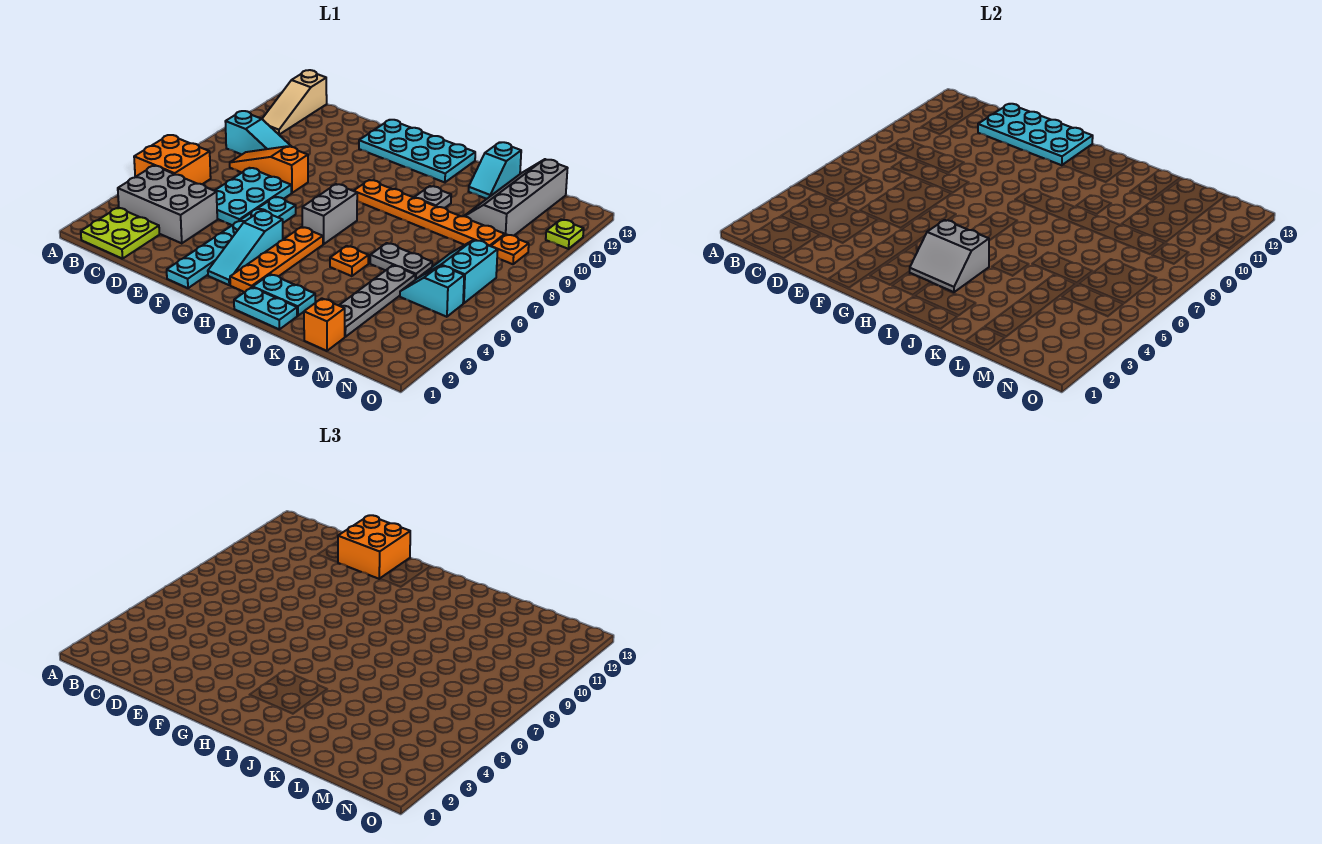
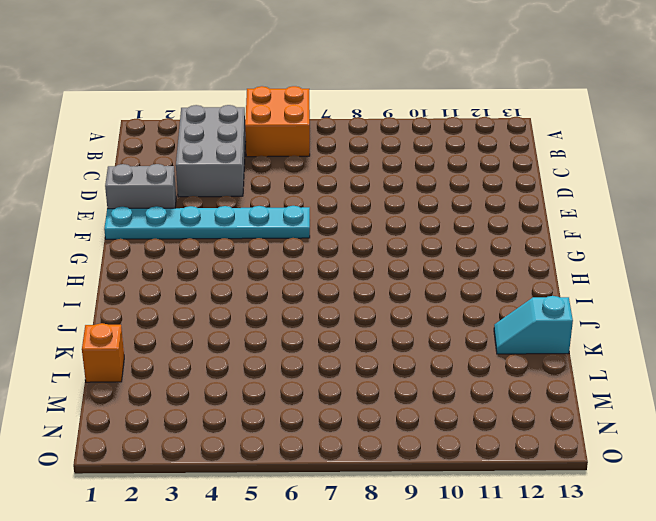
grey 1x2 brick [105,164,176,209] -> grey 1x2 brick moved to [302,184,357,244]
none -> lime 2x2 plate [81,208,159,259]
none -> cyan 1x3 slope [225,111,292,155]
none -> tan 1x3 slope [262,70,327,135]

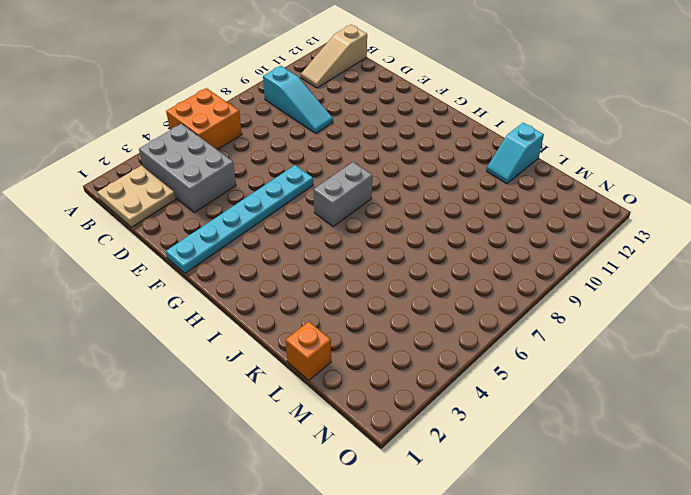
tan 2x2 plate [97,166,176,227] -> lime 2x2 plate [81,208,159,259]
none -> orange 1x3 slope [230,146,308,193]
none -> cyan 2x3 plate [215,168,291,225]
none -> cyan 2x4 plate [359,120,475,182]

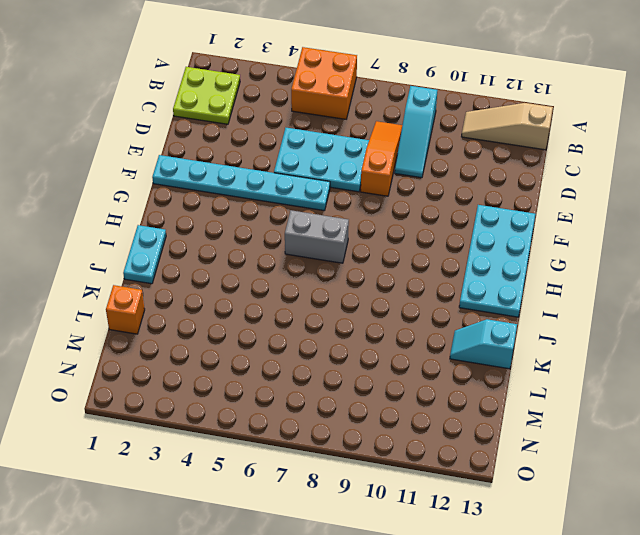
none -> grey 2x3 brick [118,166,217,243]
none -> cyan 1x3 slope [208,211,283,285]
none -> orange 1x4 plate [230,227,323,292]

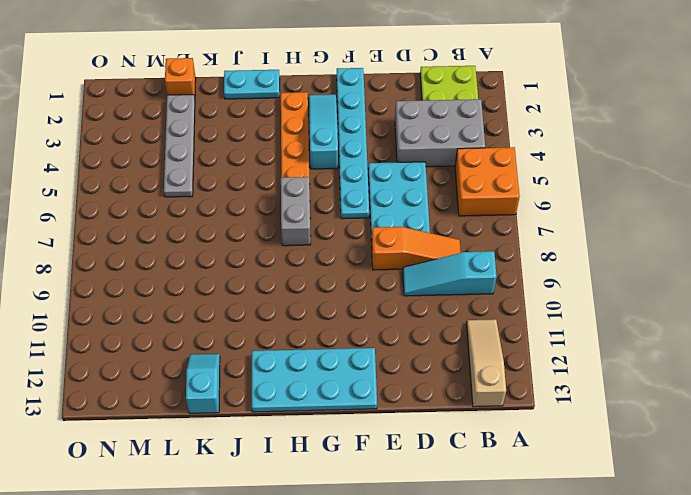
none -> orange 1x6 plate [354,180,505,246]
none -> cyan 1x2 plate [253,274,315,316]
none -> orange 1x1 plate [330,246,368,276]

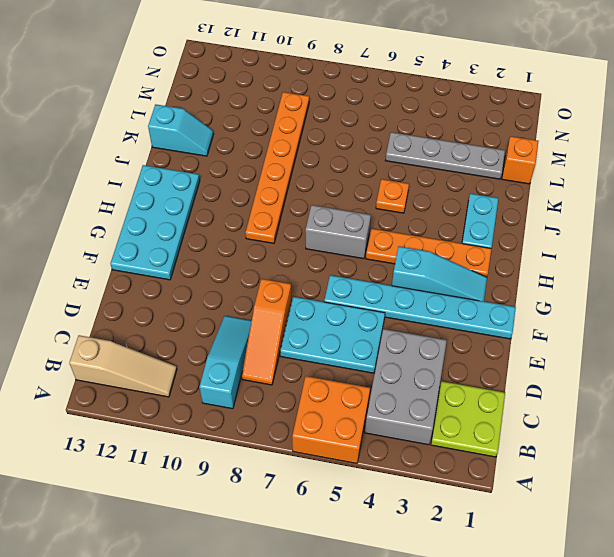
none -> cyan 1x2 plate [234,287,297,329]
none -> grey 1x1 plate [414,186,451,208]
none -> grey 1x2 plate [370,243,432,280]

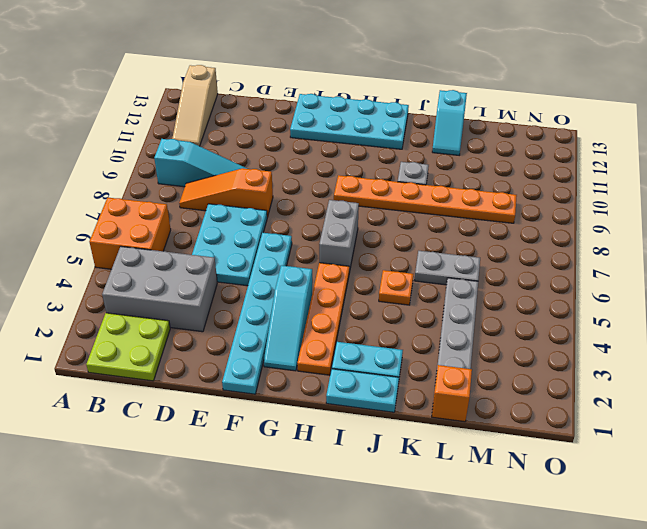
none -> grey 2x4 slope [465,159,568,236]
none -> cyan 1x2 slope [400,265,464,317]
none -> cyan 2x2 slope [420,240,498,303]

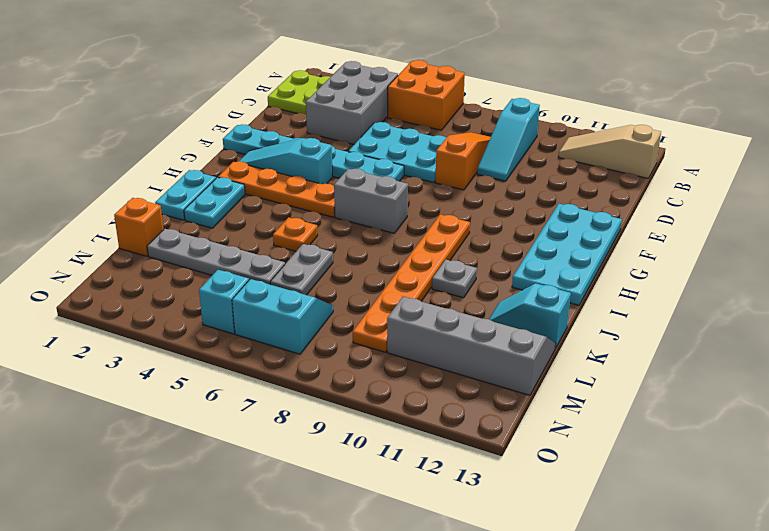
none -> orange 1x1 plate [492,234,529,264]
none -> lime 1x1 plate [546,220,584,249]
none -> cyan 2x4 plate [978,104,1093,165]

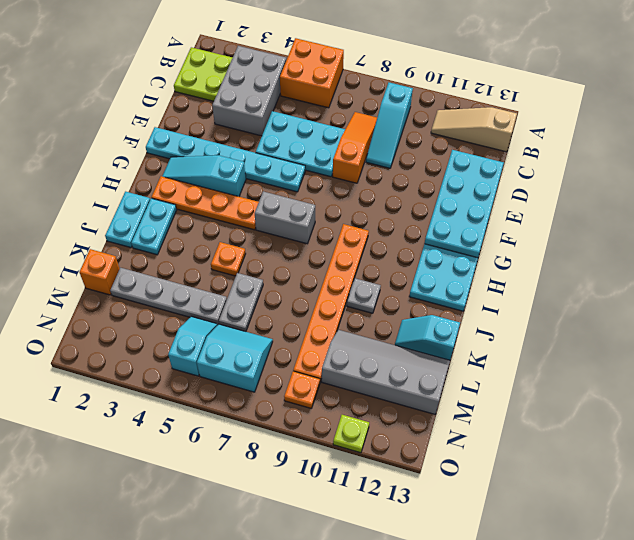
none -> grey 2x2 slope [909,220,989,292]
none -> orange 2x2 brick [338,515,410,579]

